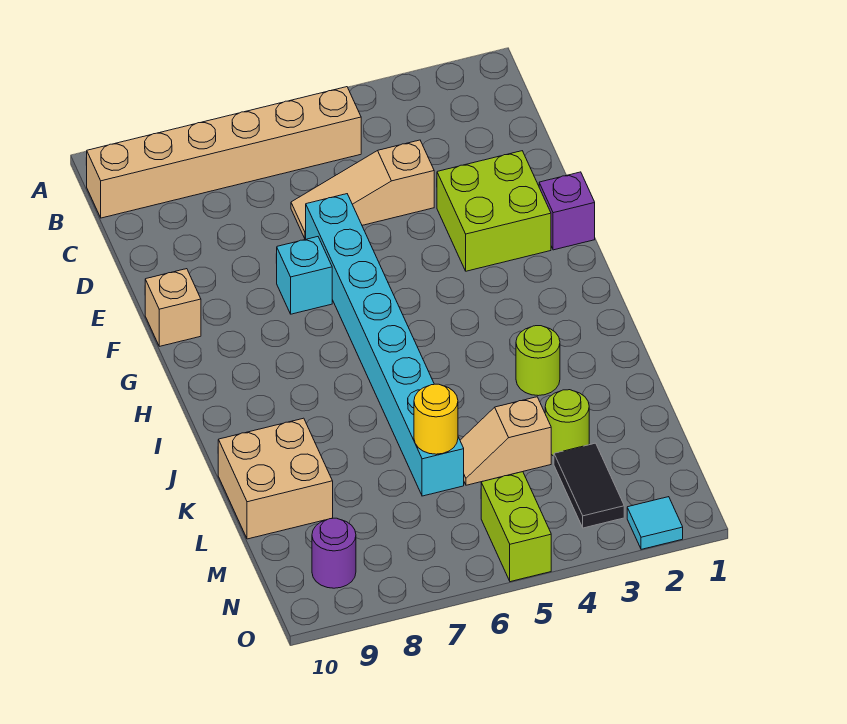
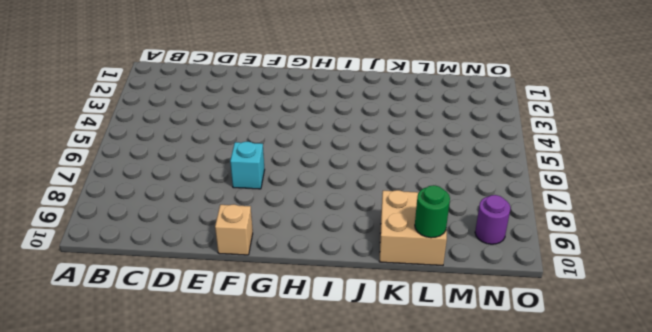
green 1x1 round brick [415,185,450,238] -> none
none -> tan 1x6 brick [86,87,361,218]
none -> tan 1x3 slope [291,140,434,239]
none -> lime 2x2 brick [437,151,551,271]

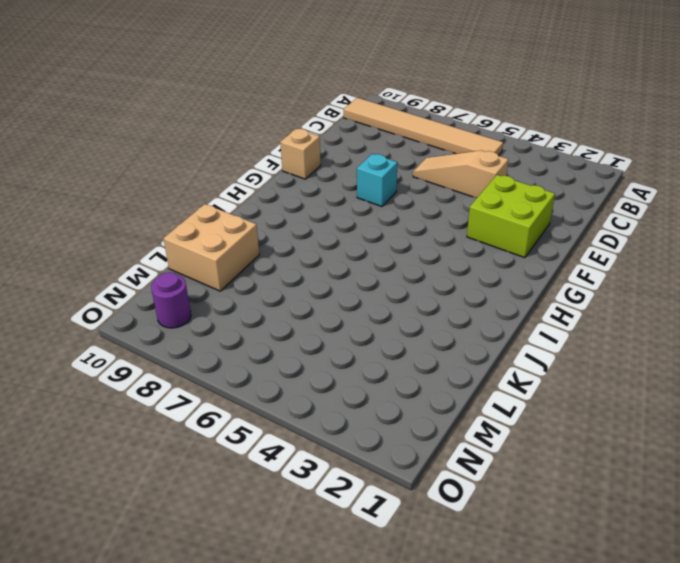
tan 1x6 tile [344,98,503,156] -> tan 1x6 brick [86,87,361,218]
none -> cyan 1x8 brick [306,194,464,496]
none -> purple 1x1 brick [539,172,595,250]
none -> lime 1x1 round brick [516,326,560,396]

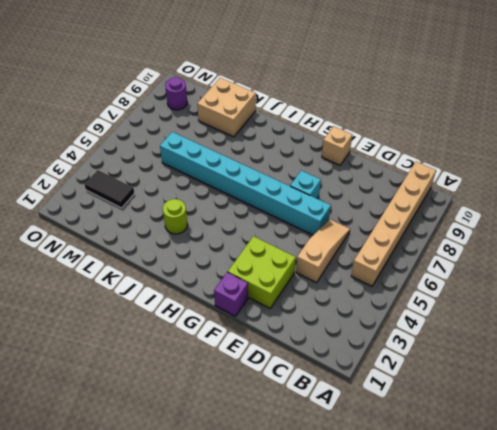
none -> lime 1x1 round brick [545,390,589,456]
none -> tan 1x2 slope [460,397,551,485]
none -> lime 1x2 brick [481,472,551,582]

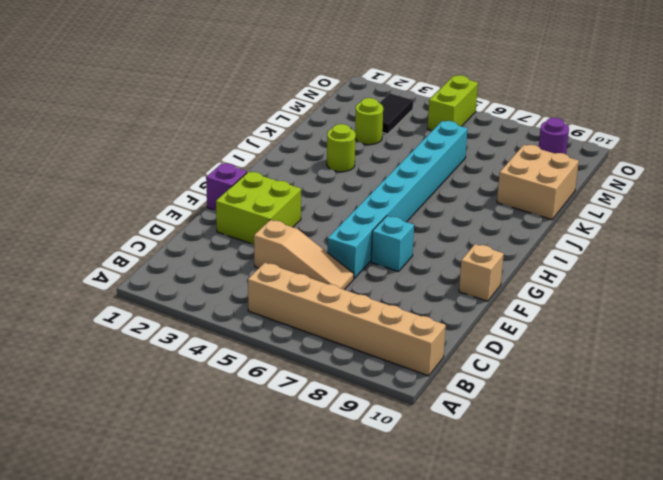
none -> tan 1x2 slope [460,397,551,485]
none -> cyan 1x1 tile [627,497,683,549]
none -> yellow 1x1 round brick [414,384,458,454]

